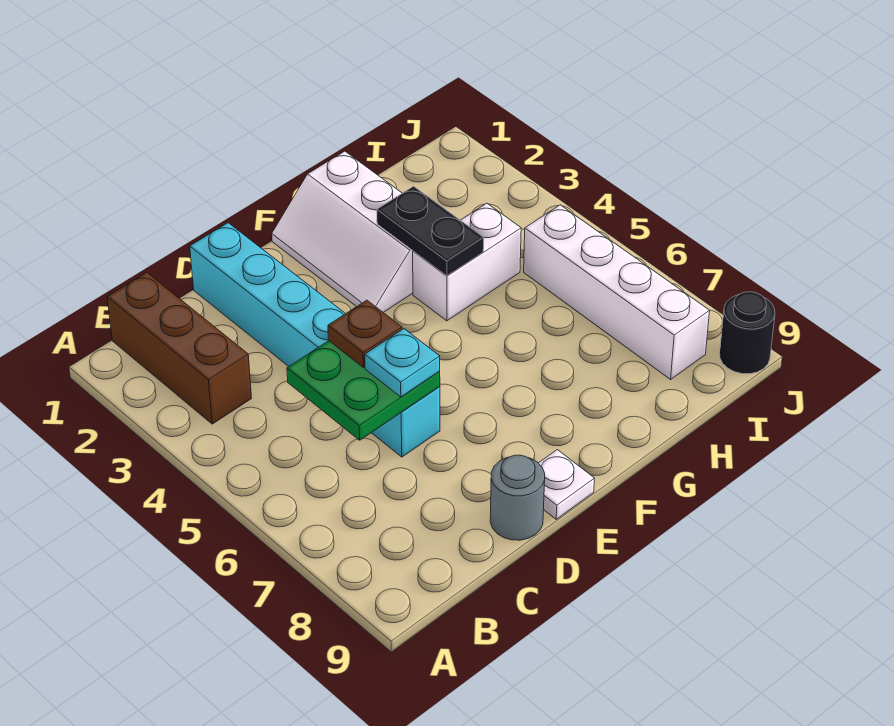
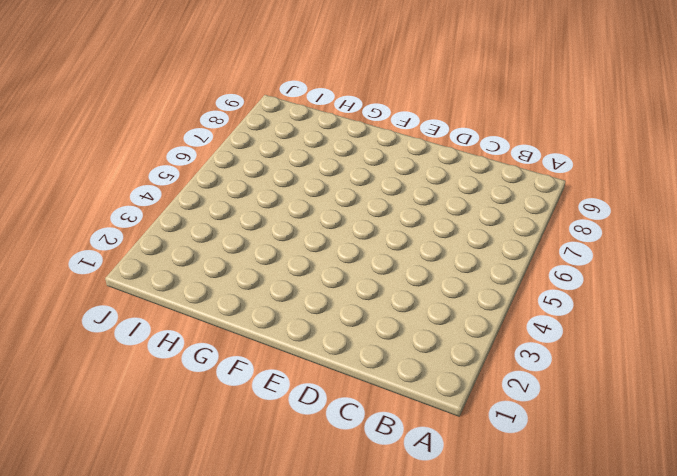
none -> brown 1x3 brick [107,272,252,424]
none -> cyan 1x6 brick [190,223,440,457]
none -> grey 1x1 round brick [490,455,545,540]

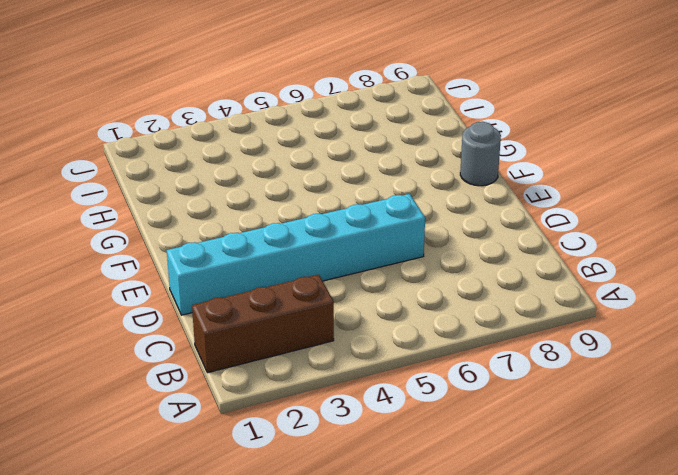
grey 1x1 round brick [460,122,501,186] -> grey 1x1 round brick moved to [490,455,545,540]
none -> white 1x1 plate [539,450,595,519]
none -> white 2x3 slope [272,151,413,313]
none -> white 1x2 brick [413,203,521,321]

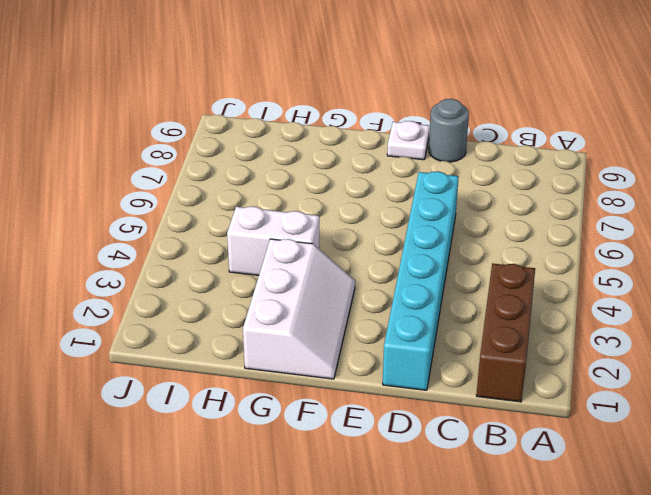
none -> white 1x4 brick [524,205,710,379]
none -> black 1x1 round brick [720,292,775,374]
none -> green 2x2 plate [287,341,440,440]

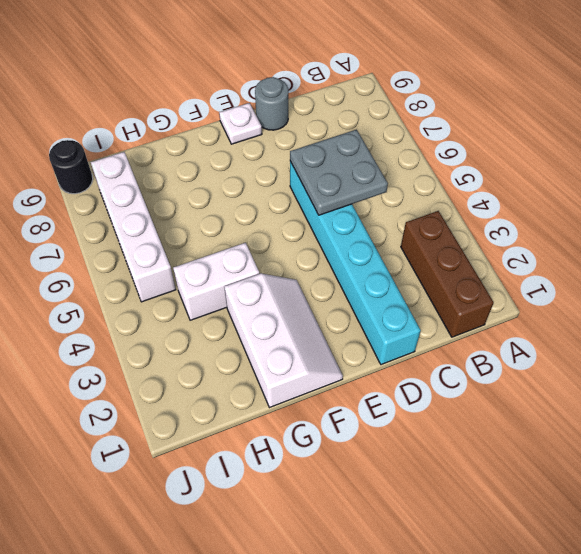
grey 2x2 plate [290,130,388,215] -> green 2x2 plate [287,341,440,440]
none -> black 1x2 plate [377,186,484,276]
none -> brown 1x1 plate [328,300,402,368]
none -> cyan 1x1 plate [365,329,440,397]

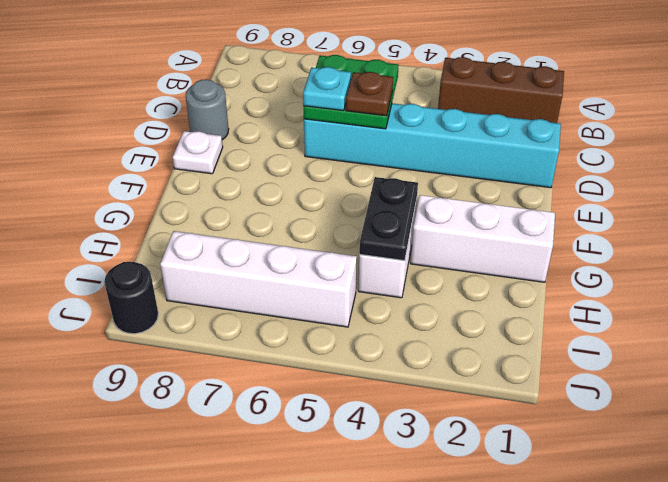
black 1x2 plate [359,177,418,261] -> black 1x2 plate turned to [377,186,484,276]

